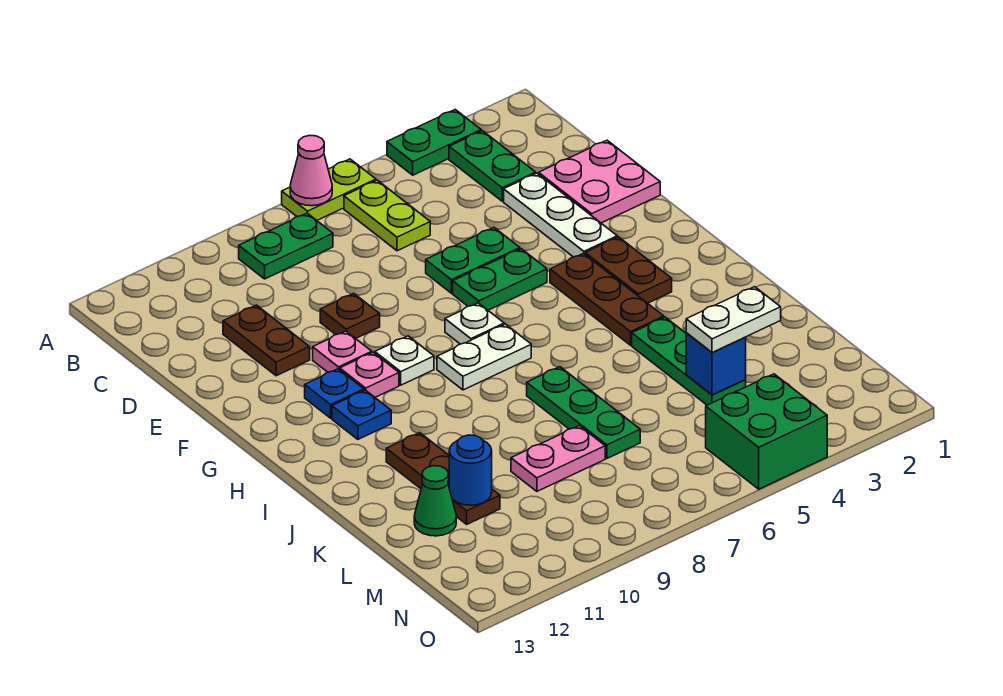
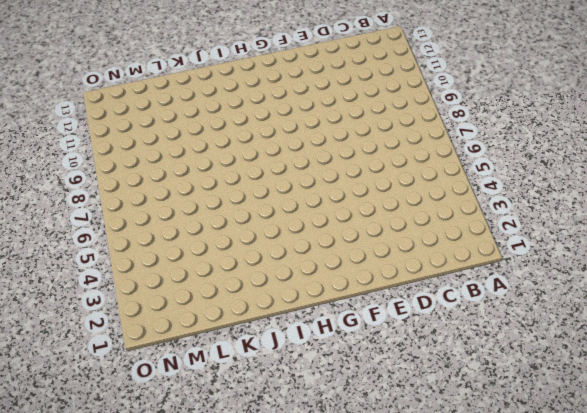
none -> green 1x2 plate [387,110,481,175]
none -> lime 1x2 plate [282,159,376,220]
none -> green 1x2 plate [449,131,536,201]
none -> lime 1x2 plate [344,180,430,251]

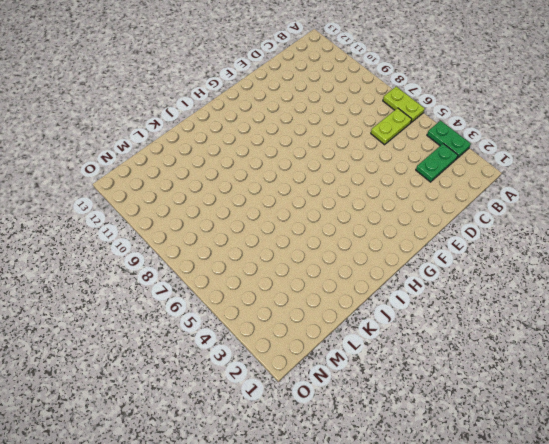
none -> green 1x2 plate [239,213,333,279]
none -> pink 2x2 plate [539,140,660,223]
none -> white 1x3 plate [504,173,617,257]
none -> brown 1x2 plate [223,305,310,376]

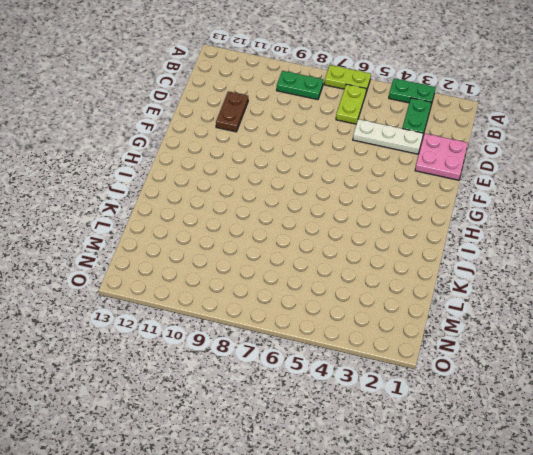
white 1x3 plate [353,119,423,154] -> white 1x3 plate turned to [504,173,617,257]
none -> green 1x2 plate [426,228,520,293]
none -> brown 1x1 plate [320,293,380,339]
none -> green 1x2 plate [453,249,547,310]
none -> pink 1x1 plate [313,331,372,372]

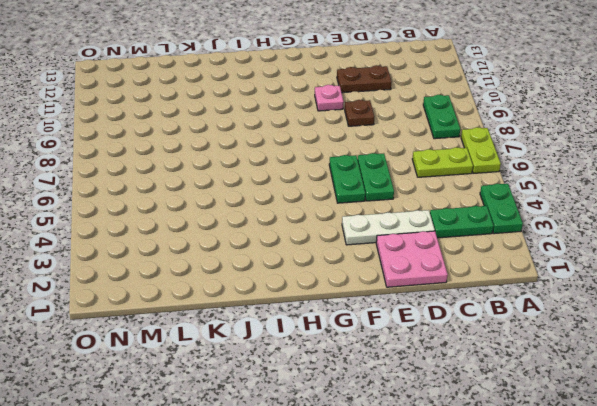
none -> brown 1x2 plate [585,237,672,303]
none -> brown 1x3 plate [550,254,664,345]
none -> white 1x1 plate [445,303,504,344]
none -> white 1x1 plate [375,336,434,385]

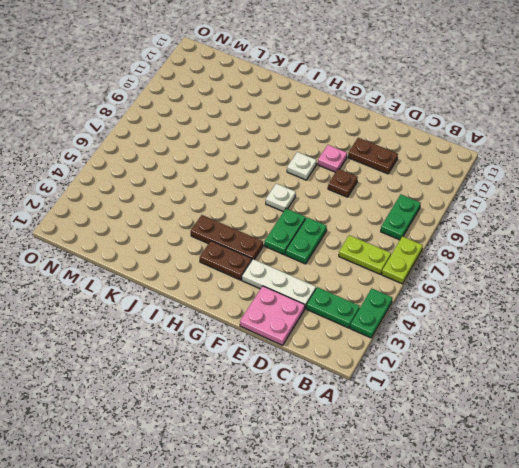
none -> pink 1x1 plate [340,353,399,397]
none -> blue 1x1 plate [305,369,364,418]
none -> white 1x2 plate [437,324,531,390]
none -> blue 1x1 plate [332,390,391,439]

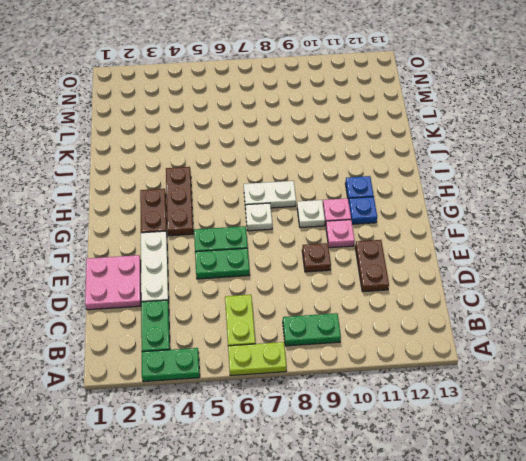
none -> green 1x3 plate [632,317,746,405]
none -> green 1x3 plate [527,367,640,458]
none -> brown 1x3 plate [386,433,500,524]
none -> pink 1x2 plate [511,426,605,491]

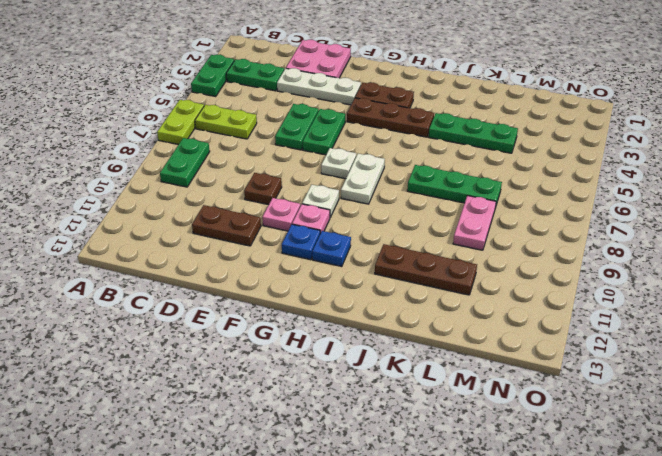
none -> green 1x1 cone [414,466,456,536]
none -> green 2x2 brick [706,374,827,489]
none -> pink 1x1 cone [290,135,332,206]
none -> blue 1x1 brick [686,333,746,395]

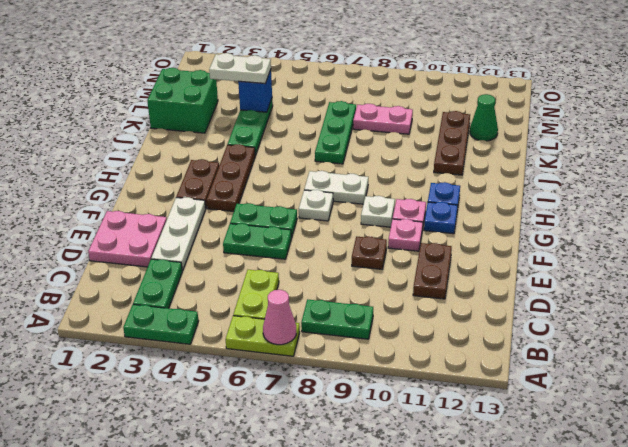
green 2x2 brick [147,68,218,133] -> green 2x2 brick moved to [706,374,827,489]
none -> blue 1x1 round brick [449,435,492,505]

